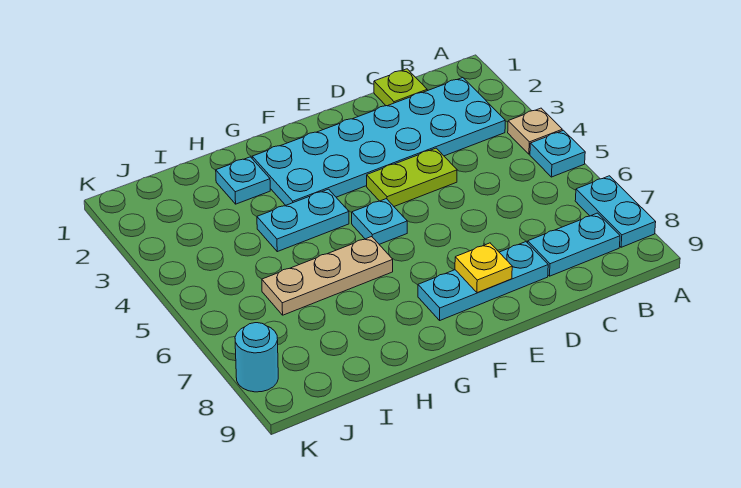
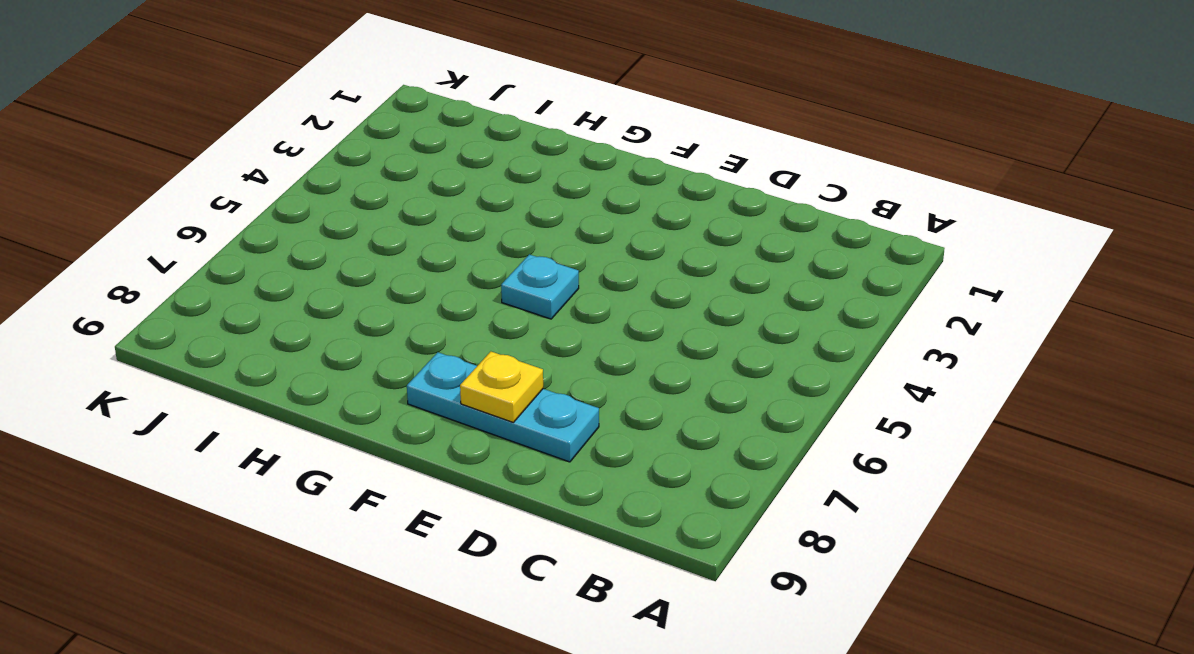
none -> tan 1x1 plate [508,108,562,154]
none -> cyan 1x1 plate [530,130,585,177]
none -> cyan 1x2 plate [575,176,656,247]

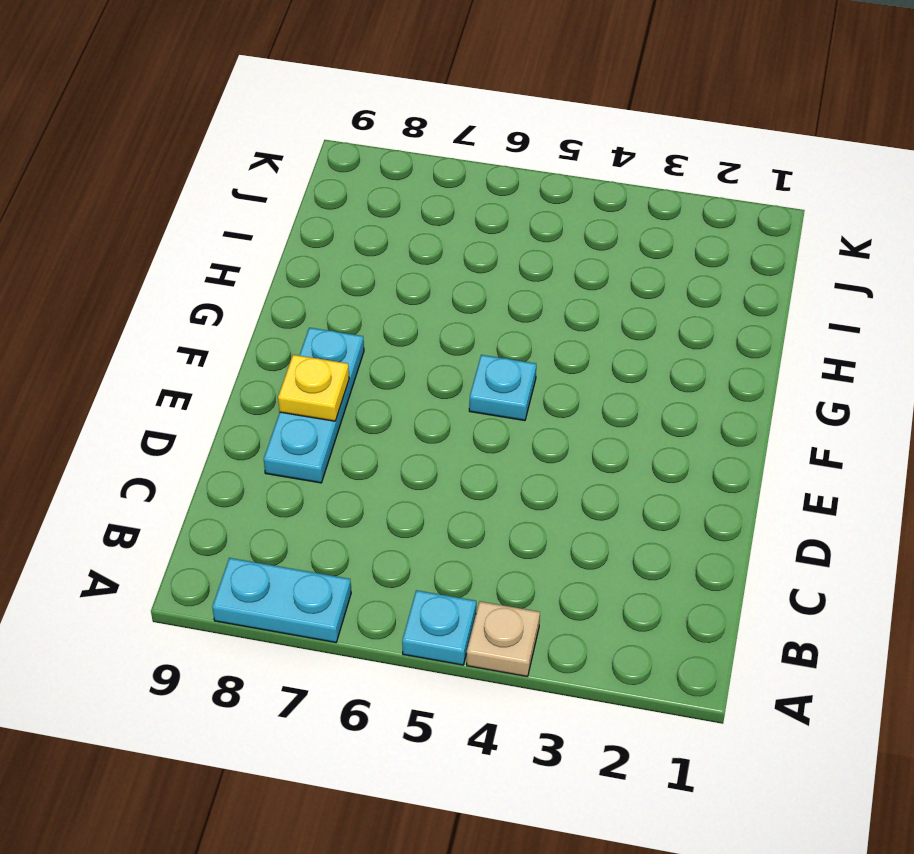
none -> cyan 2x6 plate [252,78,505,205]
none -> cyan 1x2 plate [528,213,620,276]
none -> lime 1x1 plate [374,69,427,106]

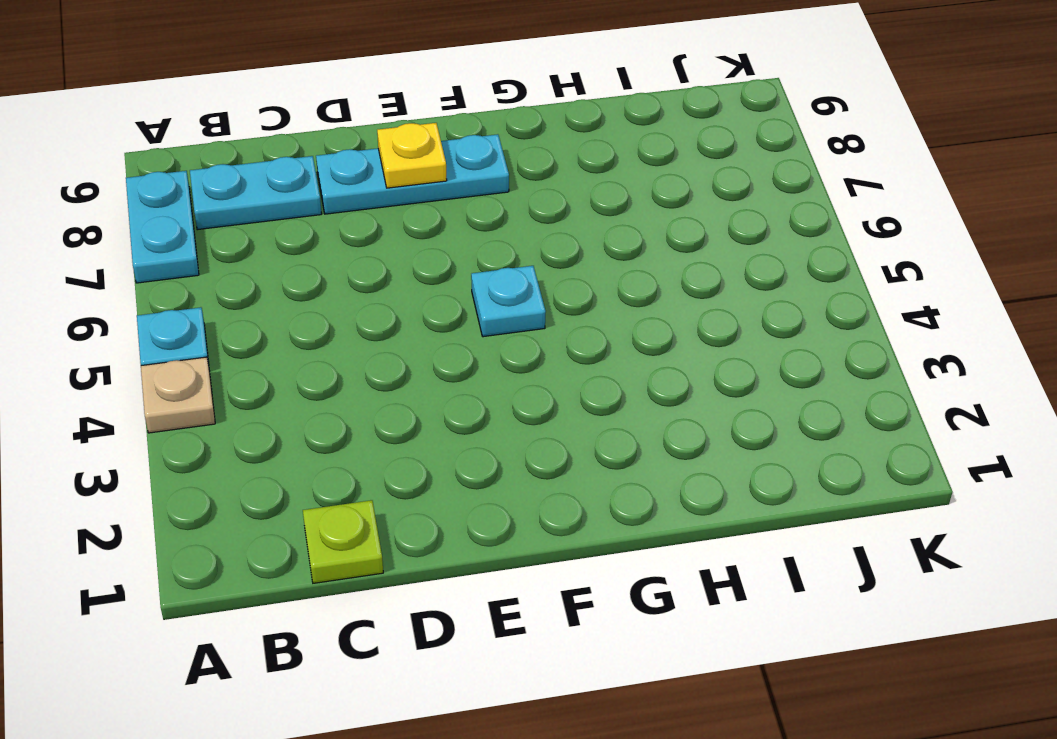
none -> cyan 2x6 plate [252,78,505,205]
none -> lime 1x2 plate [367,148,457,206]
none -> cyan 1x2 plate [257,189,349,252]

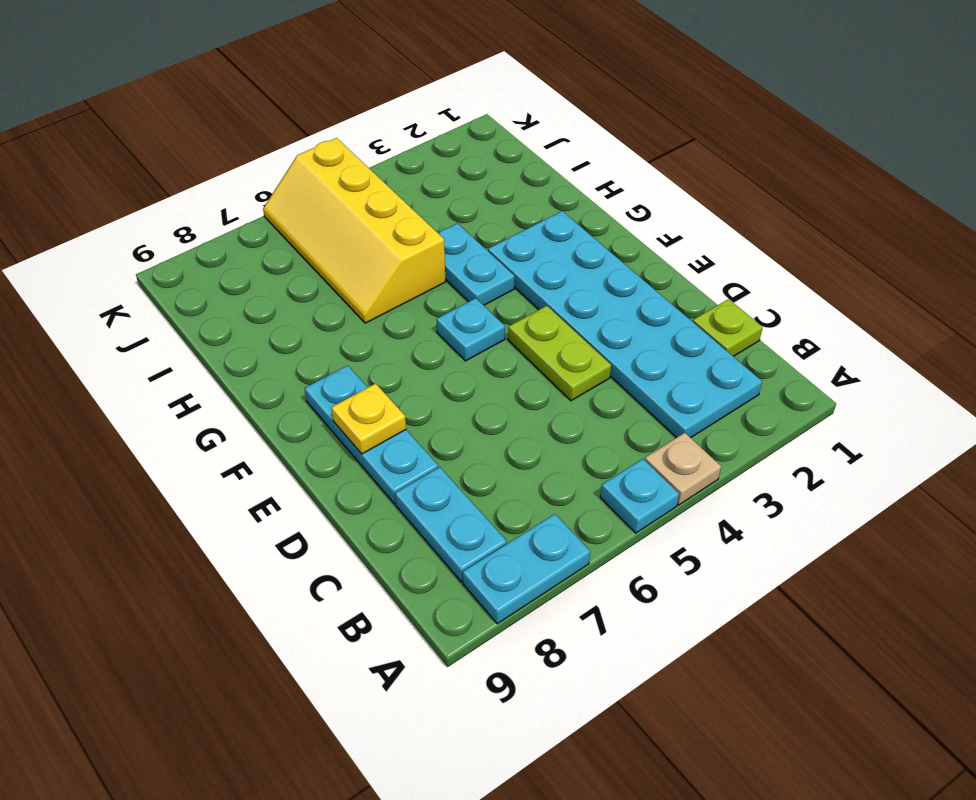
yellow 2x4 slope [263,138,445,323] -> tan 1x3 plate [262,237,393,315]
none -> cyan 1x1 plate [216,157,270,204]
none -> cyan 1x1 round brick [235,323,278,392]

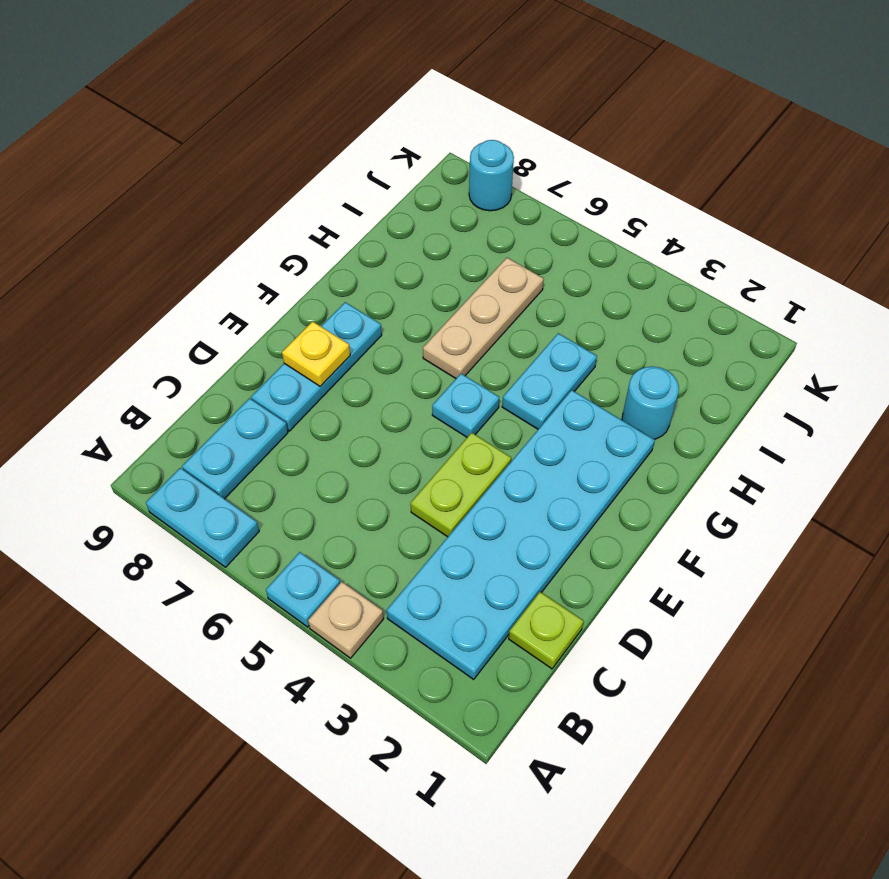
cyan 1x1 round brick [622,366,679,439] -> cyan 1x1 plate [216,157,270,204]

